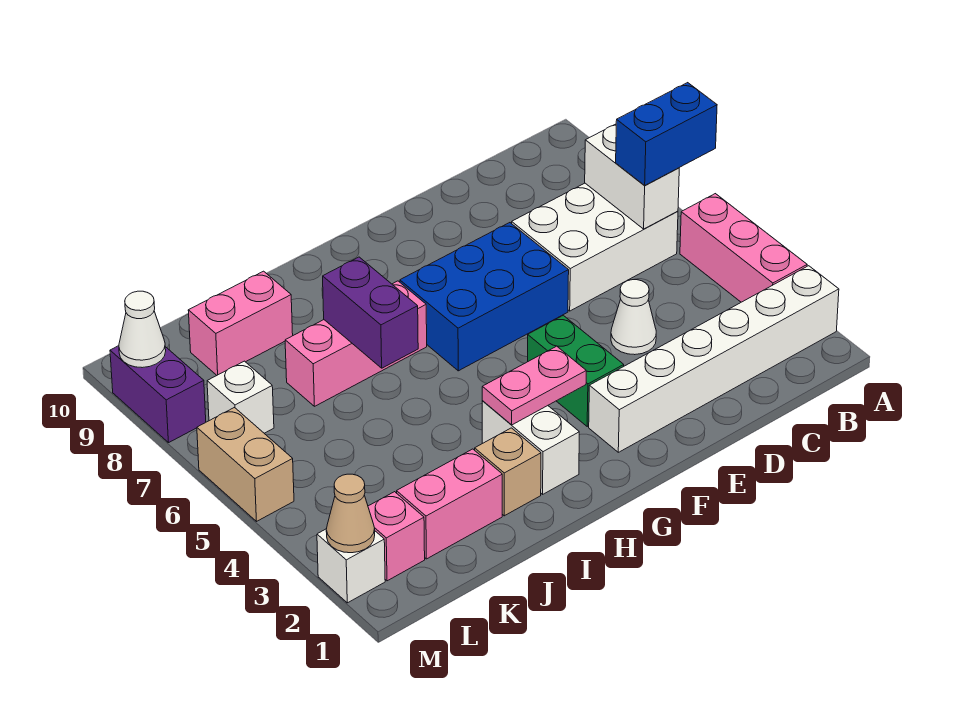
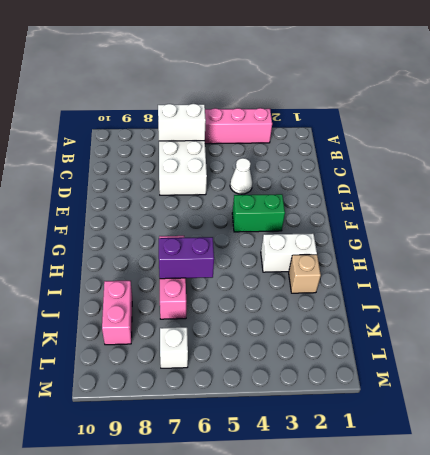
none -> white 1x6 brick [589,266,839,452]
none -> blue 2x3 brick [400,223,569,371]
none -> pink 1x2 brick [397,449,502,559]

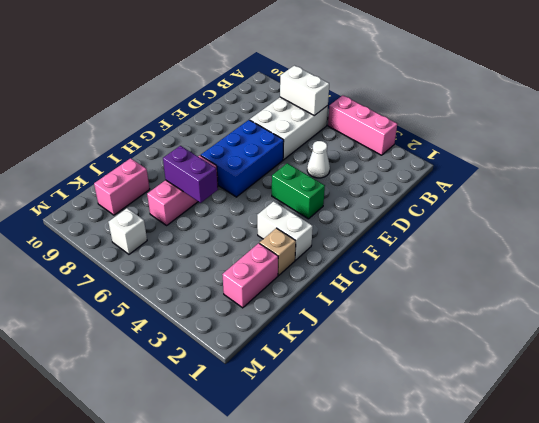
none -> white 1x6 brick [589,266,839,452]
none -> pink 1x1 brick [368,492,425,581]
none -> white 1x1 brick [317,529,385,603]

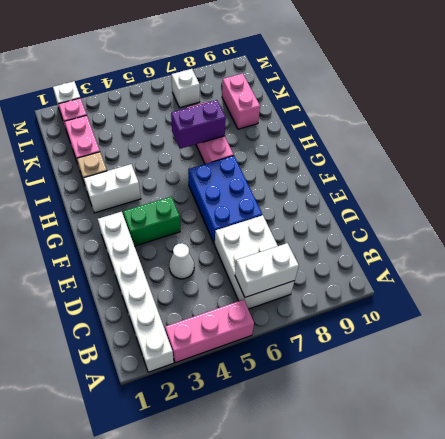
none -> tan 1x2 brick [197,408,294,521]
none -> purple 1x2 brick [110,346,206,443]
none -> pink 1x2 plate [482,346,586,425]

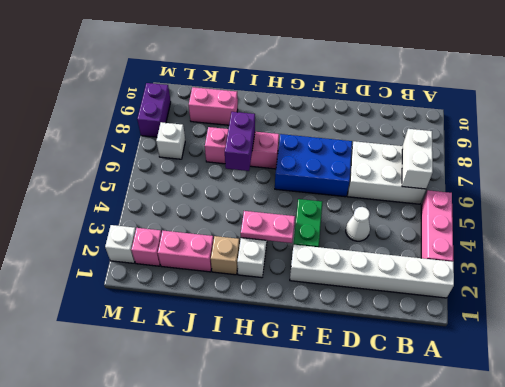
none -> tan 1x2 brick [197,408,294,521]
none -> tan 1x1 cone [326,474,375,553]
none -> white 1x1 cone [119,291,166,368]

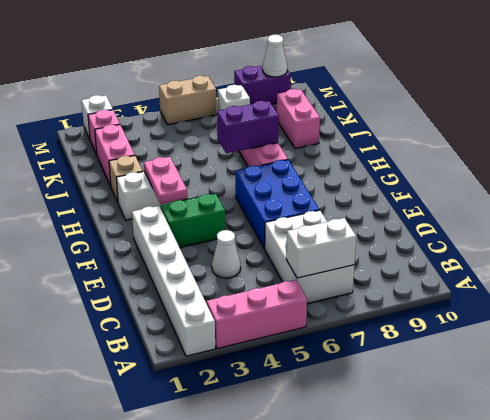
none -> tan 1x1 cone [326,474,375,553]
none -> blue 1x2 brick [616,83,717,186]

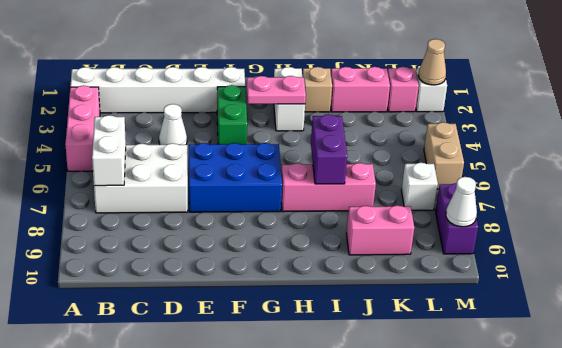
none -> blue 1x2 brick [616,83,717,186]

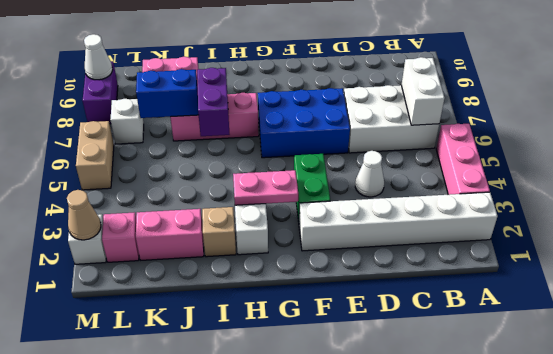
blue 1x2 brick [136,69,199,118] -> blue 1x2 brick moved to [616,83,717,186]

